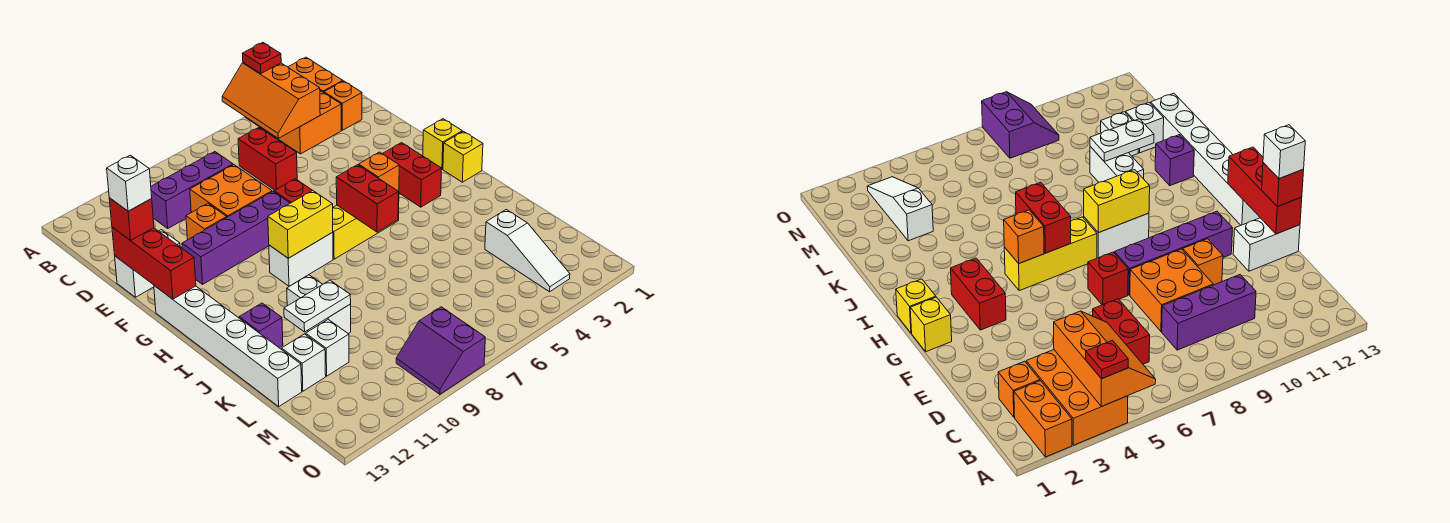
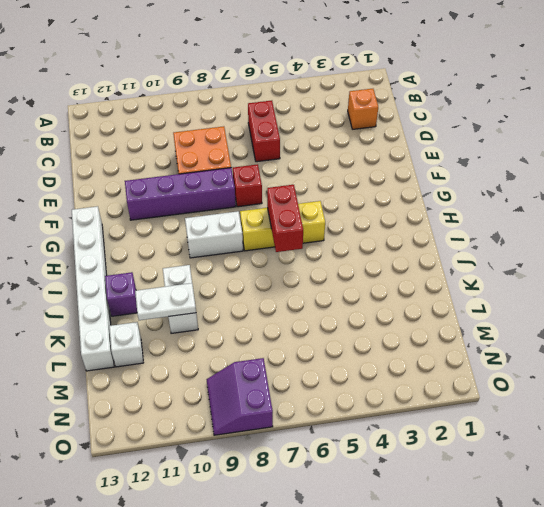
none -> orange 1x2 brick [288,57,343,93]
none -> orange 2x3 brick [245,91,341,154]
none -> purple 1x3 brick [151,152,233,228]
none -> orange 1x1 brick [186,204,227,239]

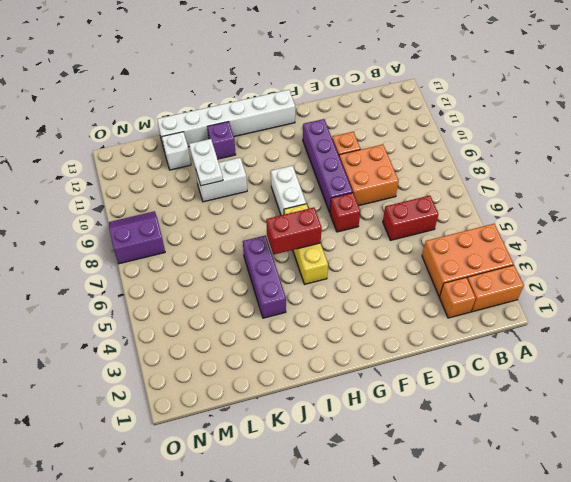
purple 1x3 brick [243,236,286,318] -> purple 1x3 brick moved to [151,152,233,228]
none -> white 1x2 brick [115,230,180,297]
none -> yellow 1x1 brick [423,119,462,169]
none -> red 1x2 brick [382,143,442,207]
none -> yellow 1x1 brick [443,131,483,182]

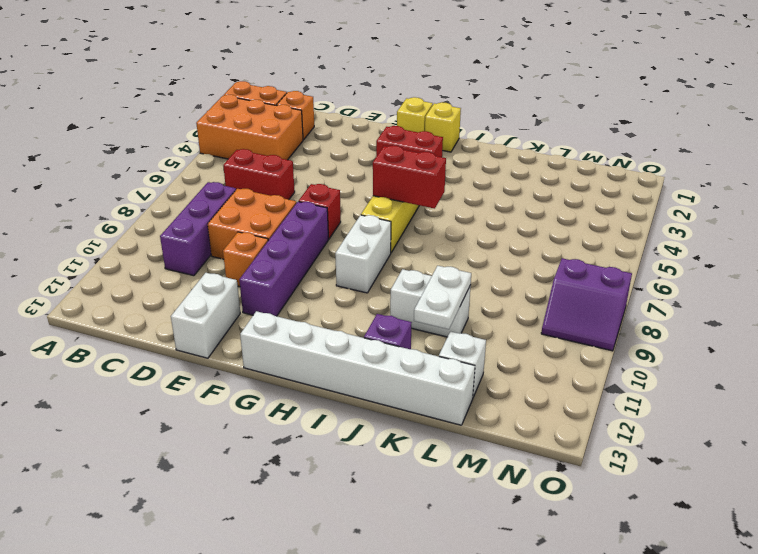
none -> white 1x3 slope [485,210,570,292]
none -> white 1x1 brick [306,319,349,376]
none -> orange 2x3 slope [222,63,320,138]
none -> red 1x3 brick [112,227,196,299]

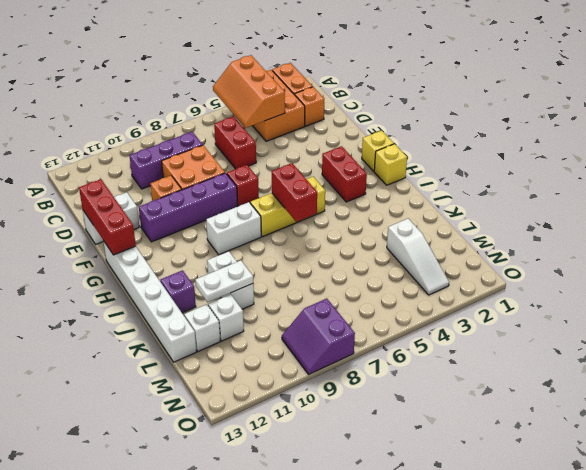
none -> orange 1x1 brick [359,152,399,193]
none -> yellow 1x2 brick [268,190,333,258]
none -> red 1x1 plate [243,43,281,73]
none -> red 1x1 brick [109,198,154,241]

